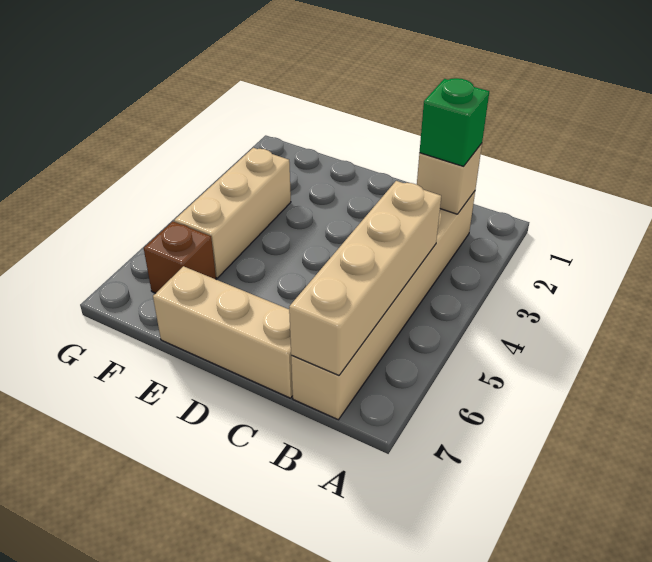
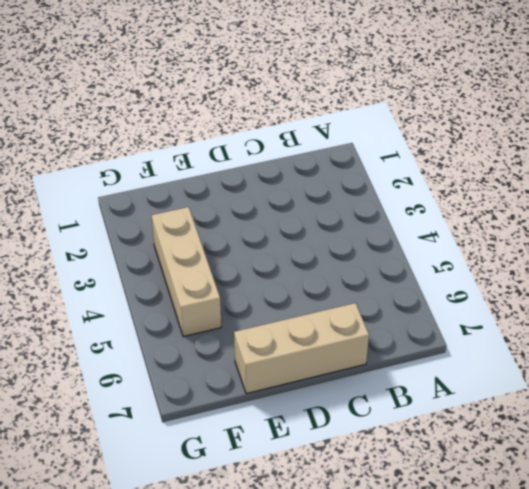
none -> tan 1x6 brick [291,191,475,420]
none -> brown 1x1 brick [144,221,216,293]

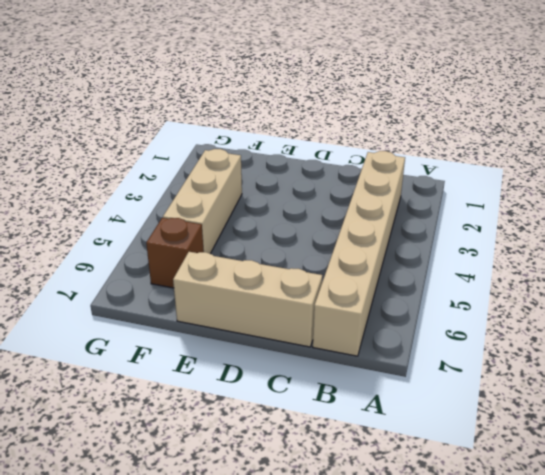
none -> tan 1x1 brick [417,144,482,214]
none -> tan 1x4 brick [289,181,441,375]

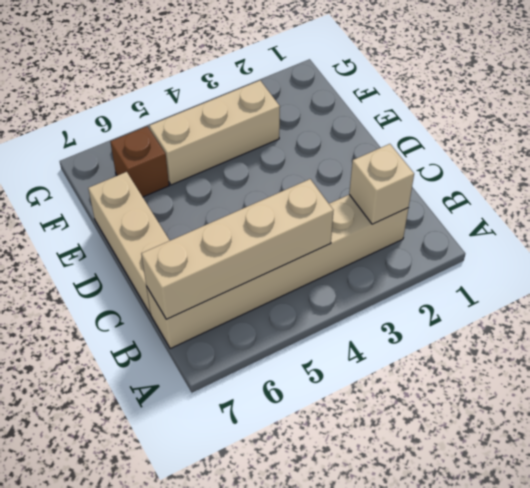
none -> green 1x1 brick [420,78,489,166]

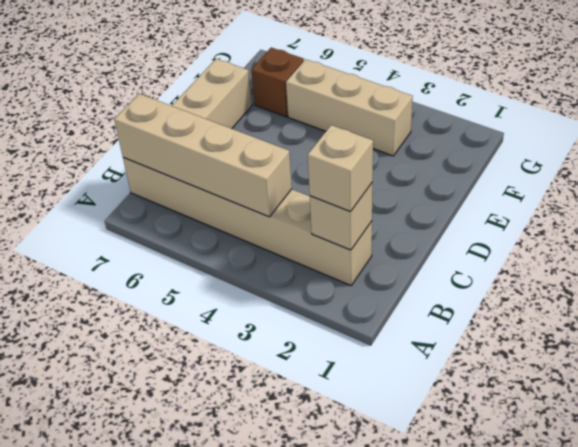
tan 1x1 brick [308,125,373,212] -> green 1x1 brick [420,78,489,166]

